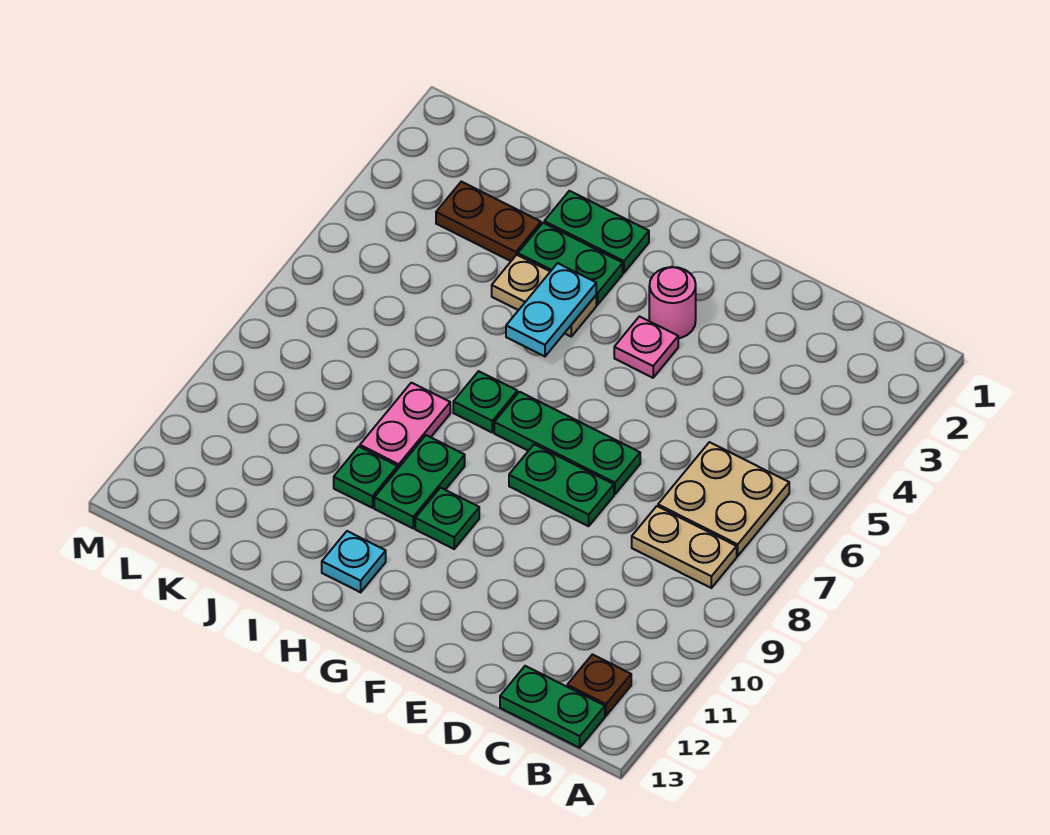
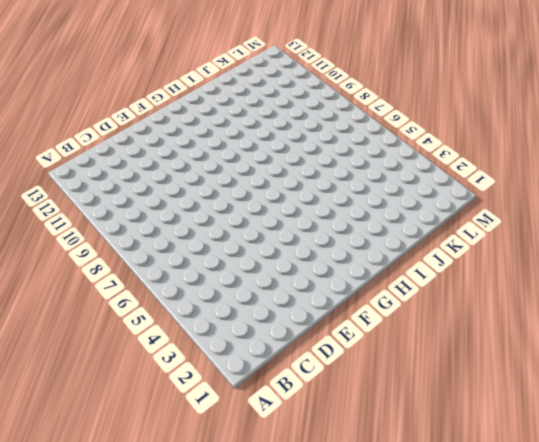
none -> tan 2x2 plate [658,442,789,556]
none -> tan 1x2 plate [632,506,737,588]
none -> brown 1x1 plate [567,654,631,716]

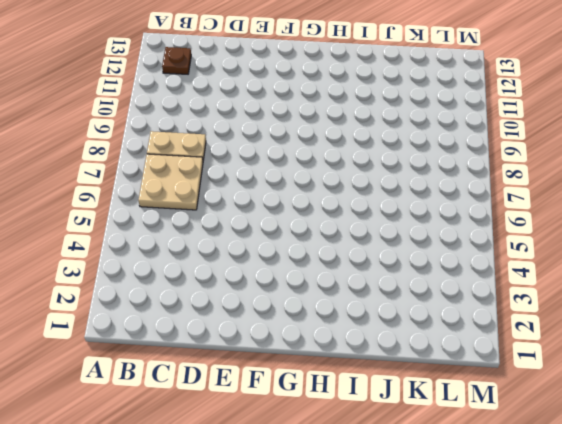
none -> green 1x2 plate [500,666,605,748]
none -> green 1x3 plate [494,392,640,494]
none -> green 1x2 plate [509,444,614,526]

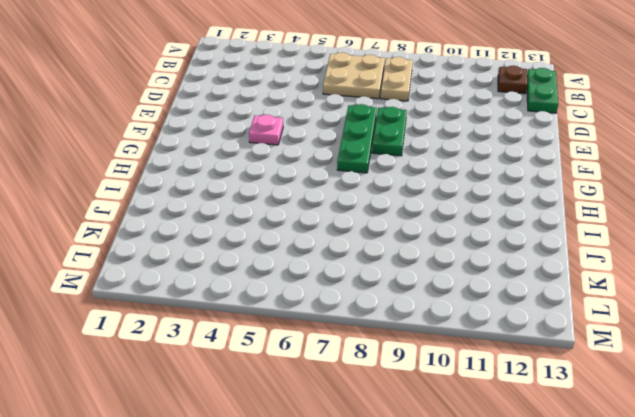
none -> pink 1x1 round brick [649,267,696,338]
none -> green 1x1 plate [415,488,479,549]
none -> green 1x2 plate [544,191,649,273]

